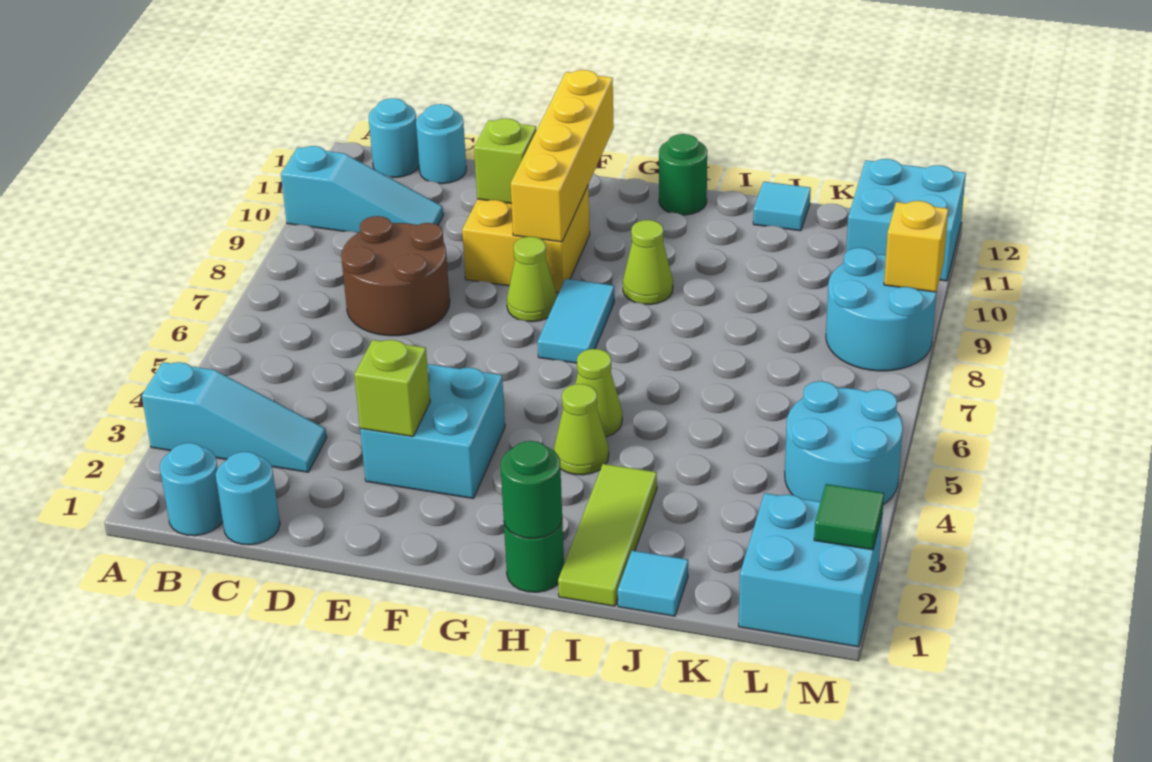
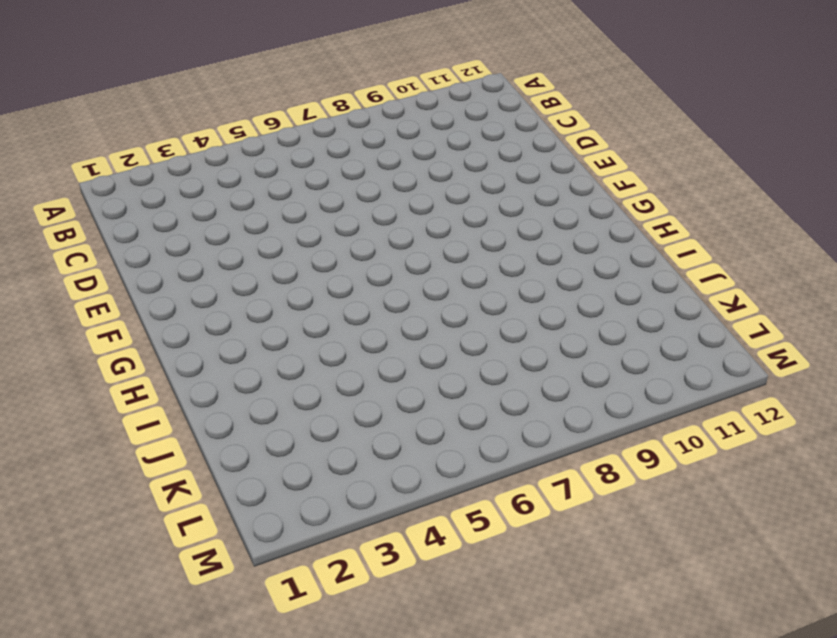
none -> cyan 1x3 slope [142,362,327,472]
none -> cyan 1x3 slope [281,146,443,233]
none -> cyan 1x1 round brick [160,443,223,536]

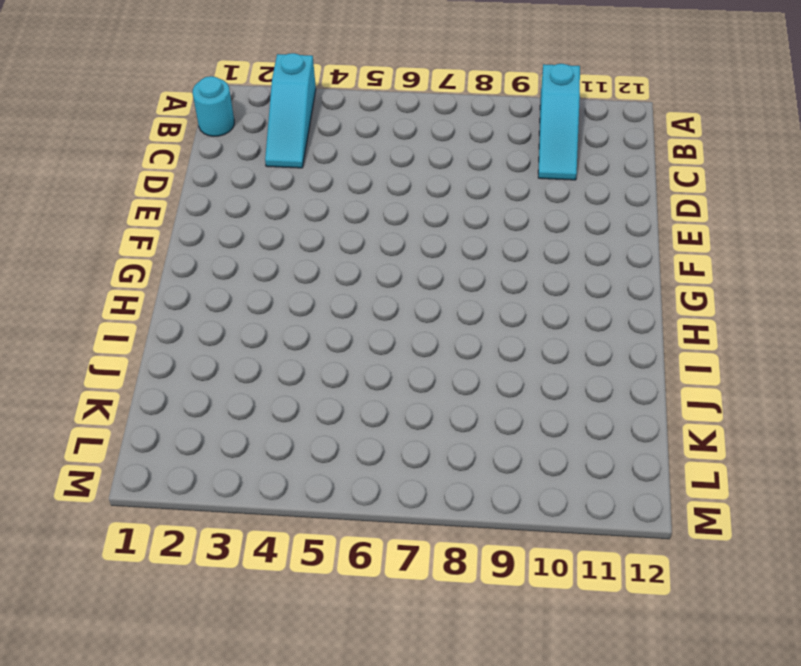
none -> cyan 1x1 round brick [369,98,419,177]
none -> cyan 1x1 round brick [216,452,280,545]
none -> brown 2x2 round brick [341,216,450,336]

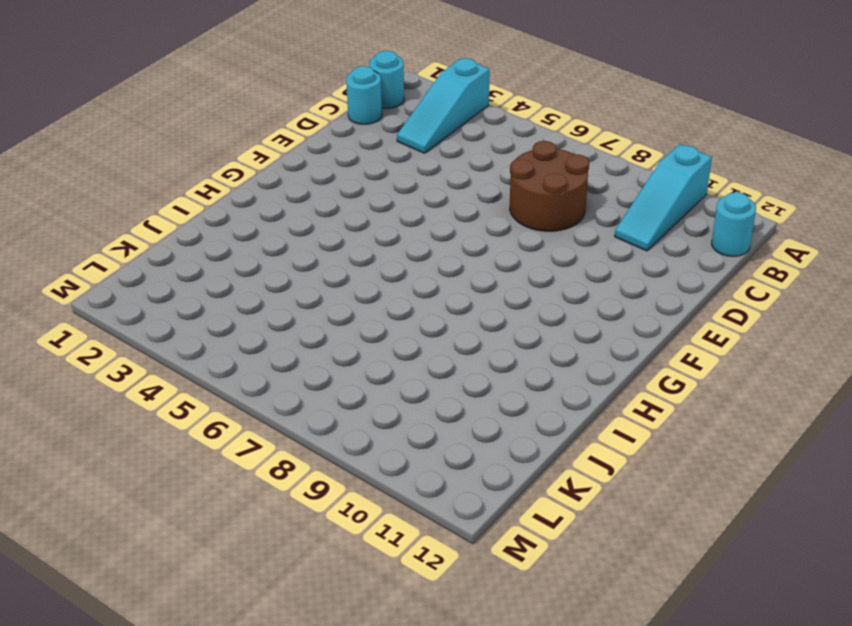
none -> cyan 1x1 round brick [416,104,466,184]
none -> cyan 2x2 brick [360,364,505,499]
none -> yellow 2x2 brick [462,186,590,293]

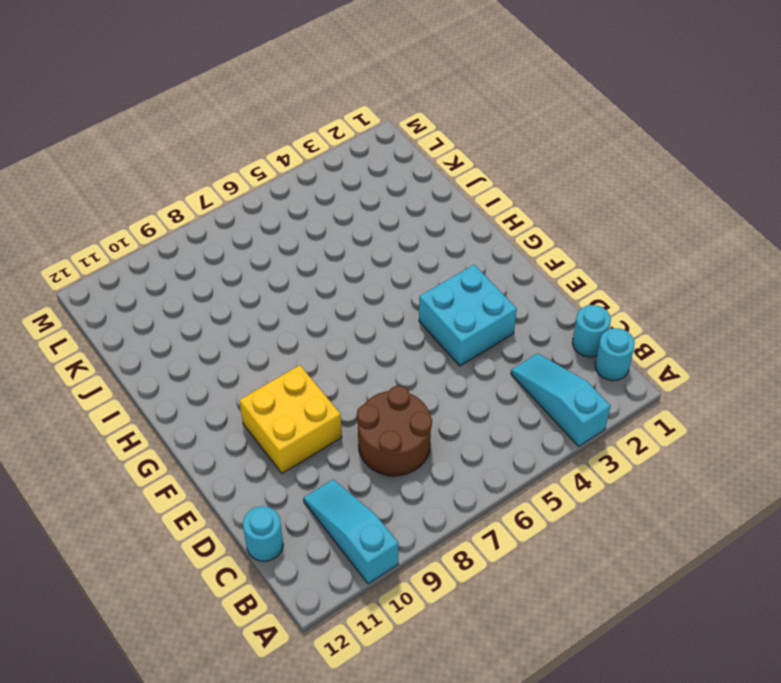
none -> cyan 1x1 round brick [369,98,419,177]
none -> lime 1x1 cone [507,237,557,322]
none -> cyan 1x2 tile [538,279,614,363]

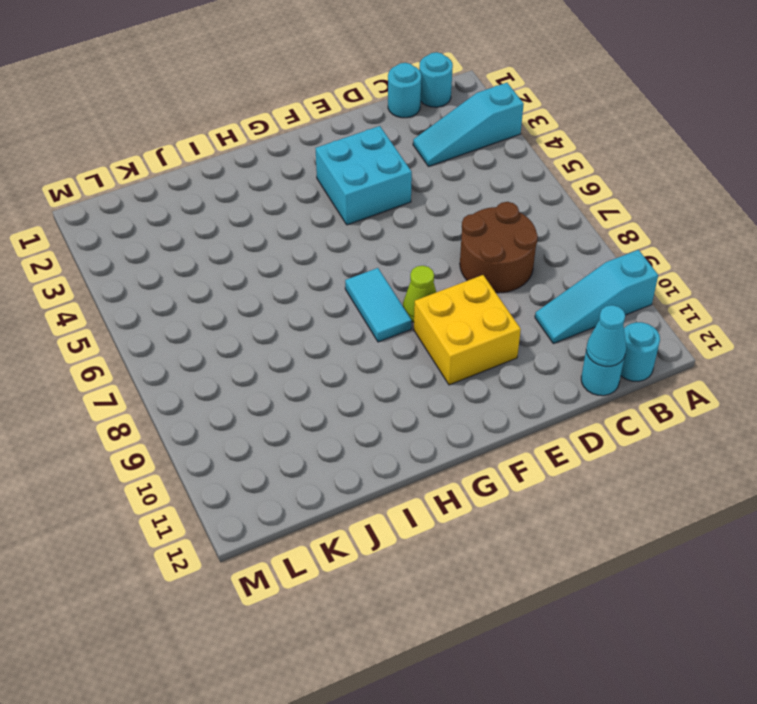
cyan 1x1 cone [586,305,626,366] -> none
none -> green 1x1 round brick [504,522,564,592]
none -> lime 1x1 cone [554,384,609,475]
none -> lime 1x1 cone [575,349,622,437]

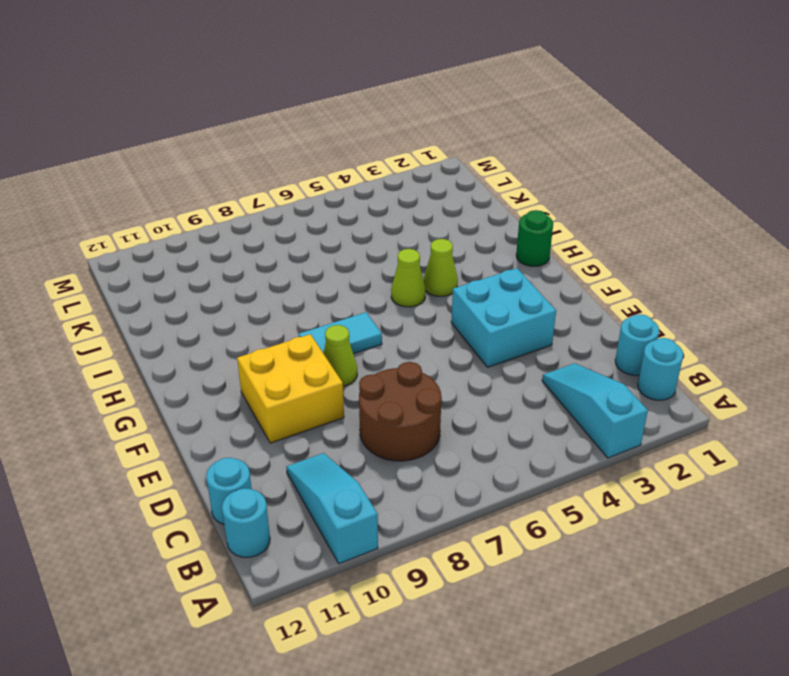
none -> lime 1x1 cone [623,220,673,305]
none -> green 1x1 round brick [659,134,707,215]
none -> lime 1x3 tile [558,464,657,606]

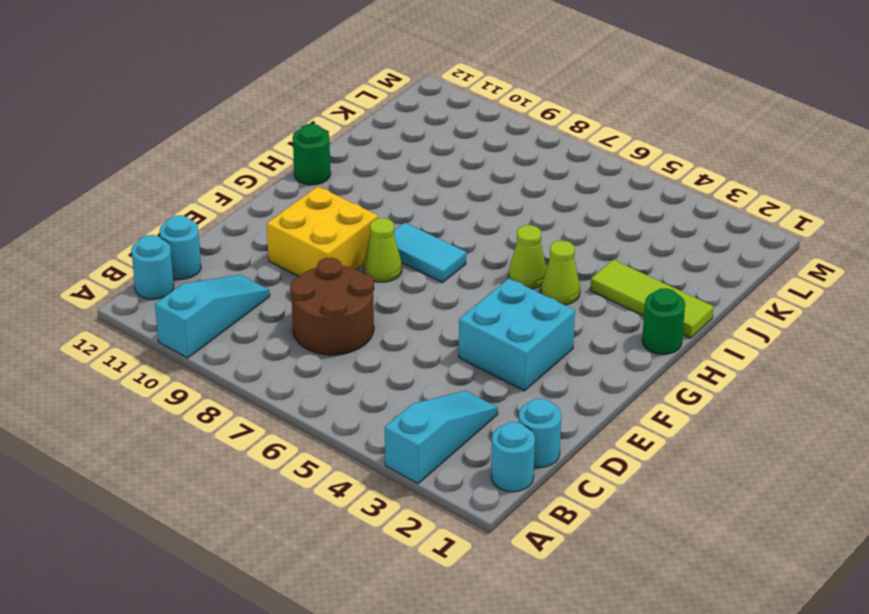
none -> lime 1x1 cone [623,220,673,305]
none -> cyan 1x1 tile [618,551,688,616]
none -> cyan 1x1 tile [753,182,811,231]

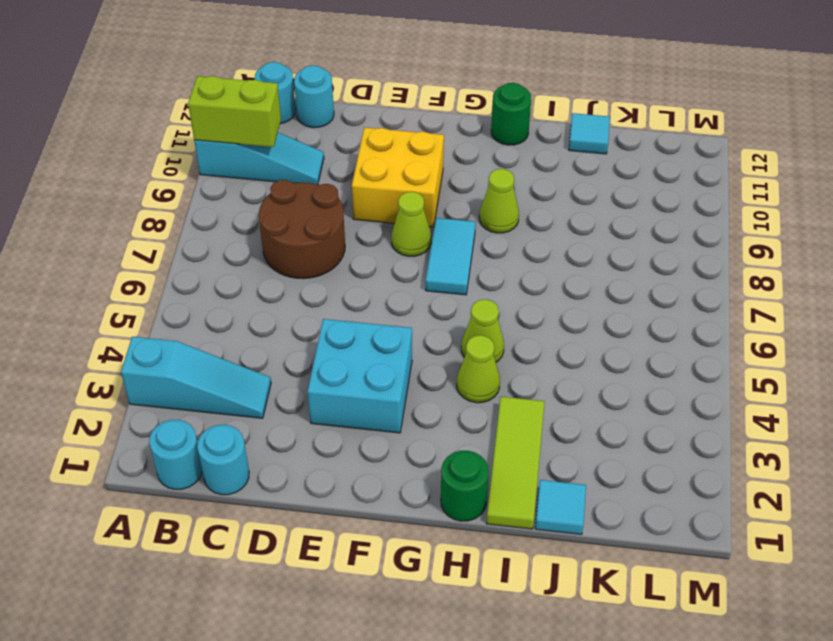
lime 1x2 brick [188,76,281,147] -> none
none -> cyan 2x2 brick [739,493,883,647]
none -> cyan 2x2 round brick [785,381,903,505]
none -> cyan 2x2 round brick [826,248,936,371]

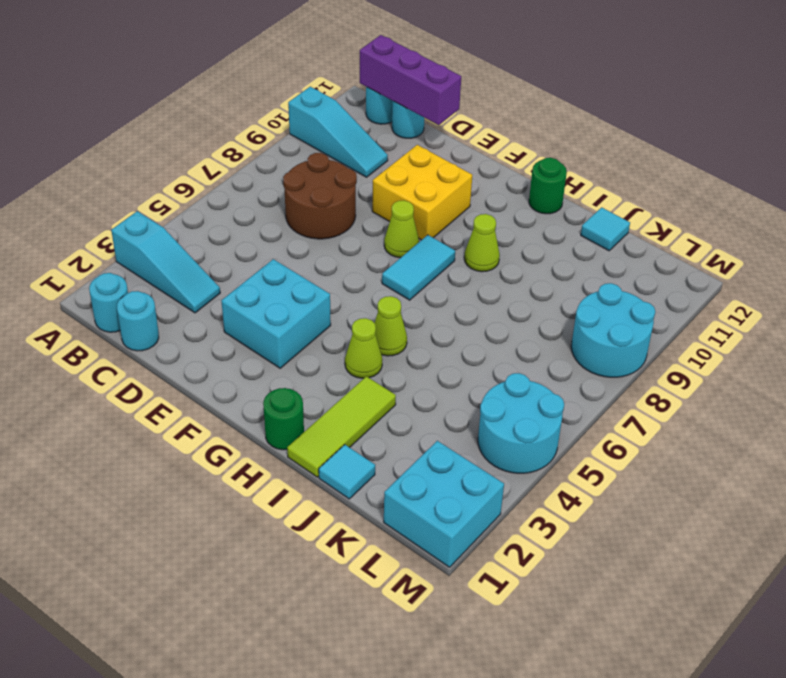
purple 1x3 brick [360,35,461,125] -> none
none -> cyan 2x2 brick [846,159,966,281]
none -> lime 1x1 brick [354,340,430,437]
none -> lime 1x1 brick [474,118,536,204]

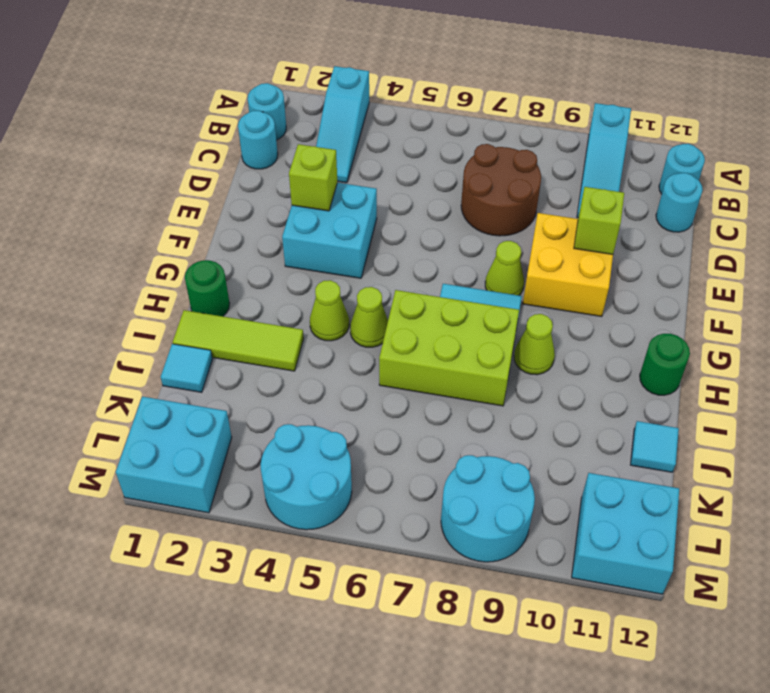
lime 2x3 brick [379,290,519,406] -> none
none -> yellow 1x4 brick [511,70,614,242]
none -> green 1x1 round brick [501,441,562,538]
none -> green 1x1 tile [814,484,884,550]

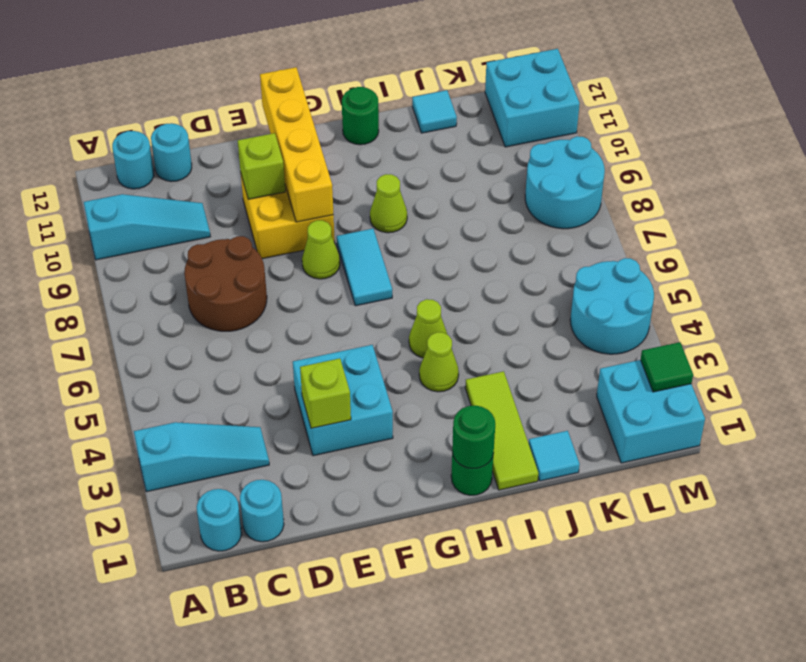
none -> yellow 1x1 brick [884,201,948,292]

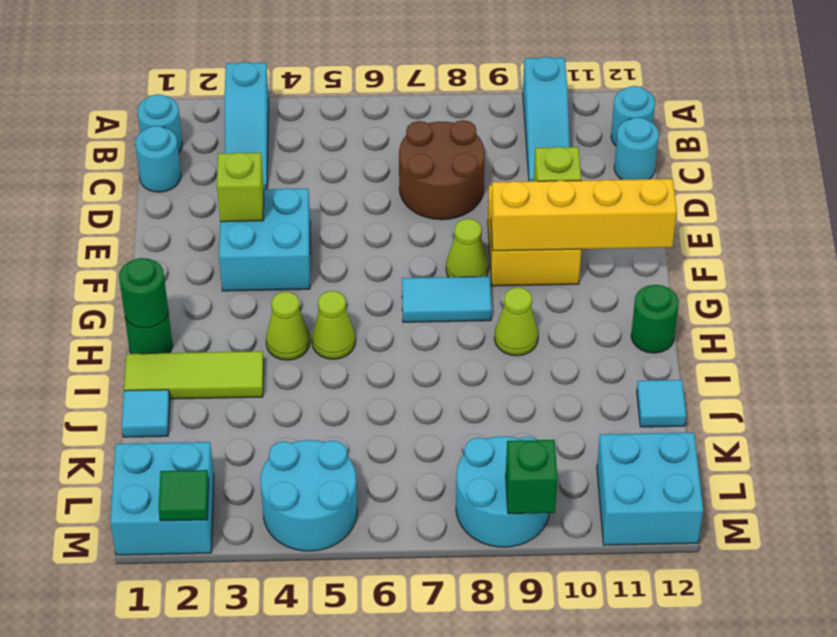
green 1x1 brick [506,440,558,514] -> yellow 1x1 brick [884,201,948,292]

